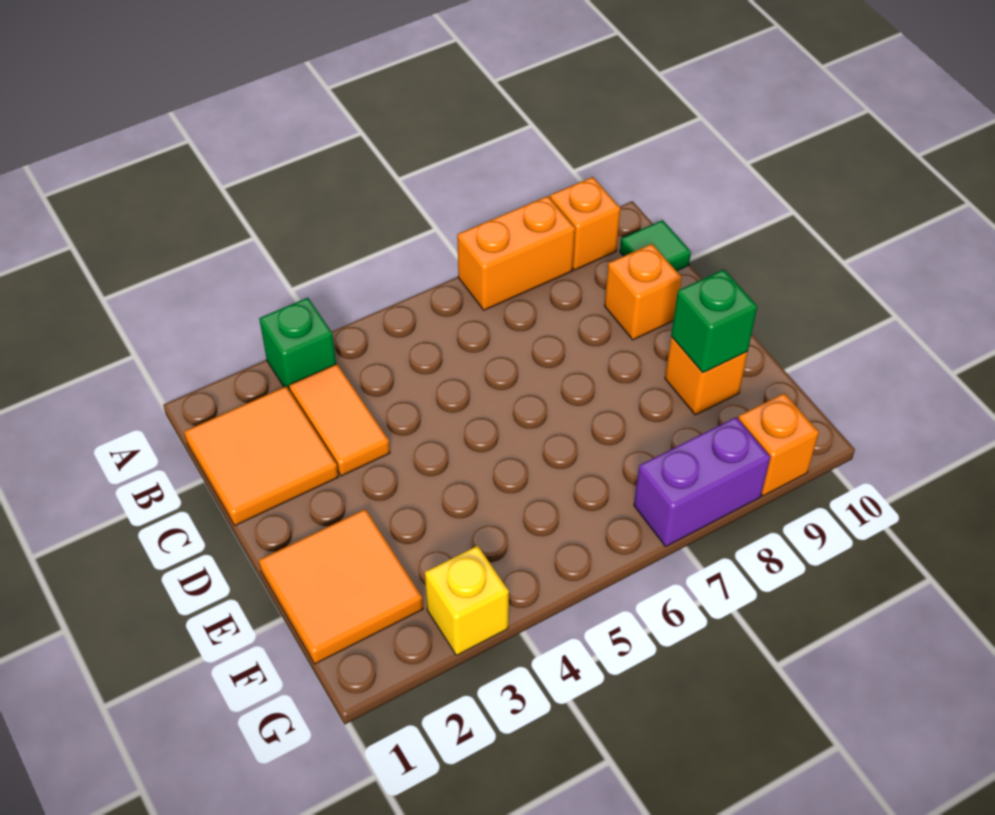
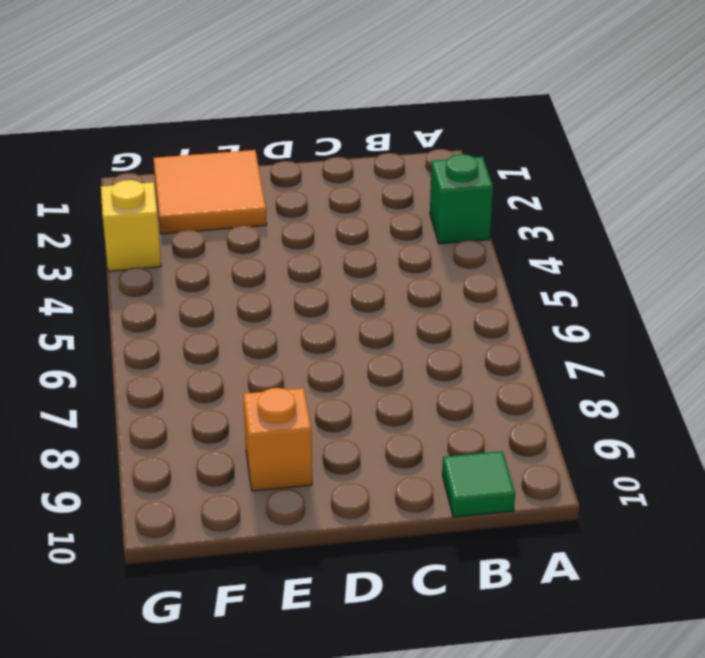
none -> orange 1x2 brick [457,196,575,310]
none -> orange 1x1 brick [550,177,621,270]
none -> orange 2x2 tile [184,386,338,525]

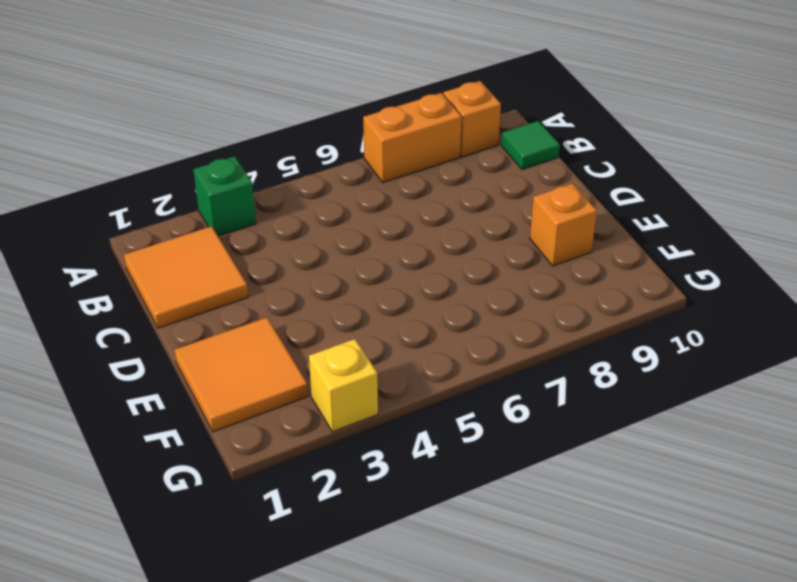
none -> orange 1x2 tile [289,364,390,476]
none -> orange 1x1 brick [605,244,682,340]
none -> purple 1x2 brick [634,417,770,546]

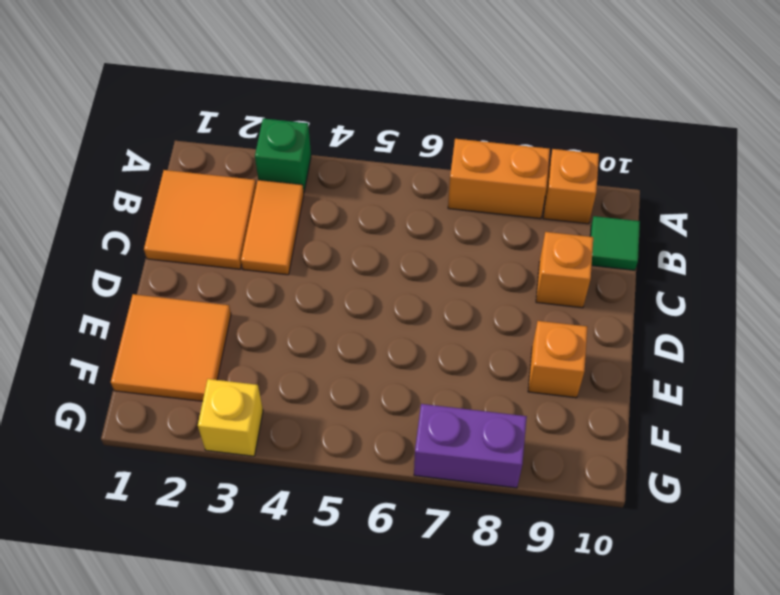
none -> orange 1x1 brick [738,393,819,496]
none -> green 1x1 brick [671,270,757,373]

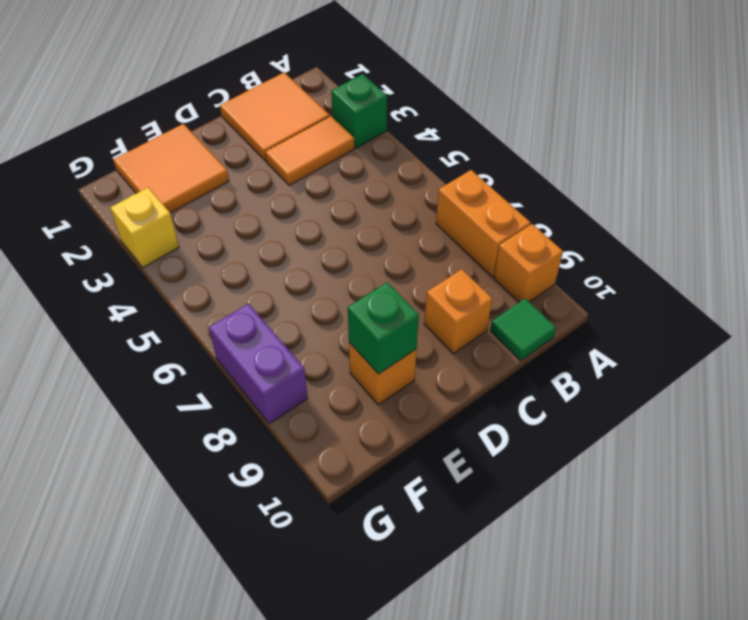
none -> orange 1x1 brick [738,393,819,496]

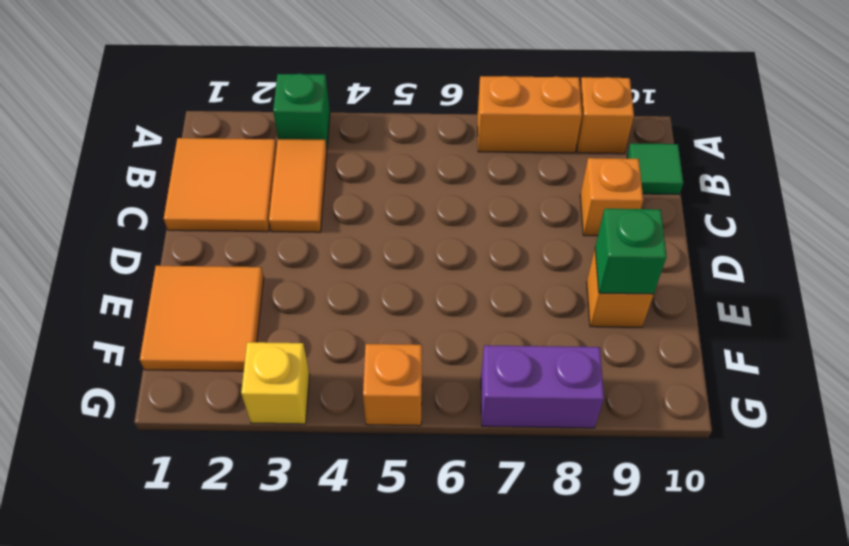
orange 1x1 brick [363,344,422,426] -> orange 1x1 brick moved to [738,393,819,496]

